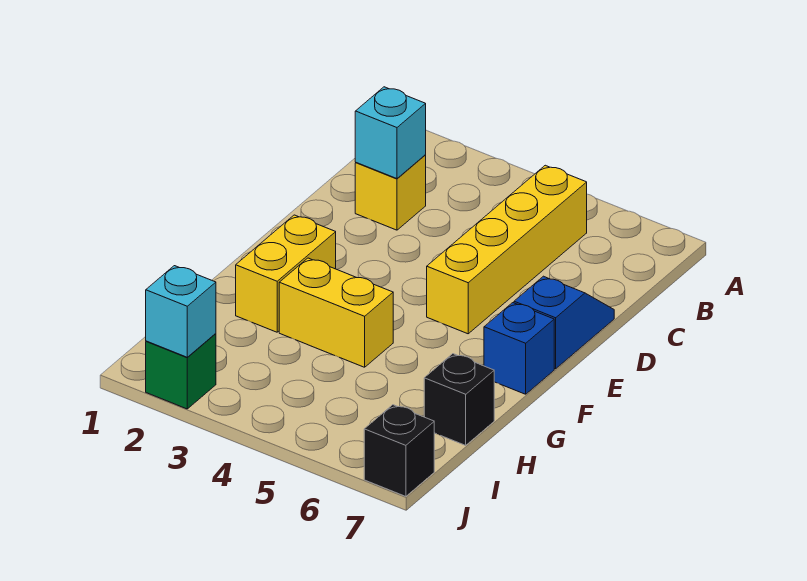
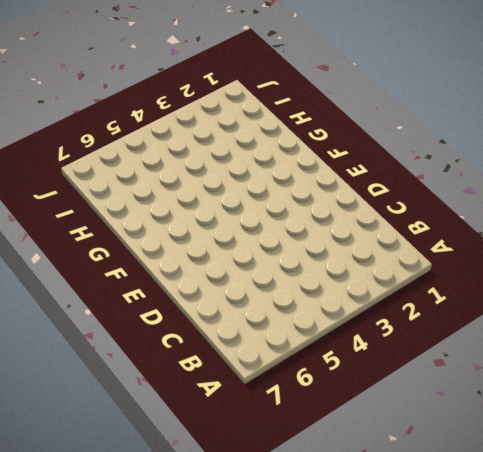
none -> yellow 1x4 brick [427,165,587,334]
none -> yellow 1x1 brick [355,155,426,230]

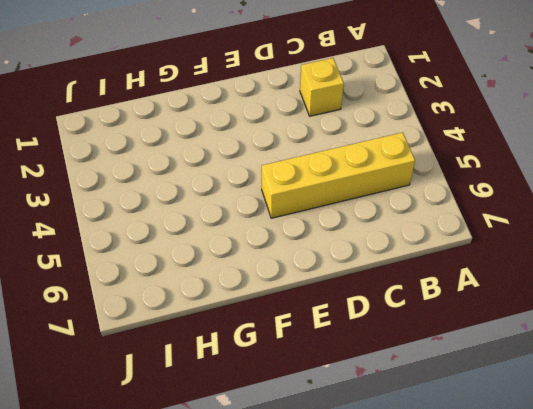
none -> blue 1x2 slope [514,276,614,369]
none -> yellow 1x2 brick [236,215,336,332]

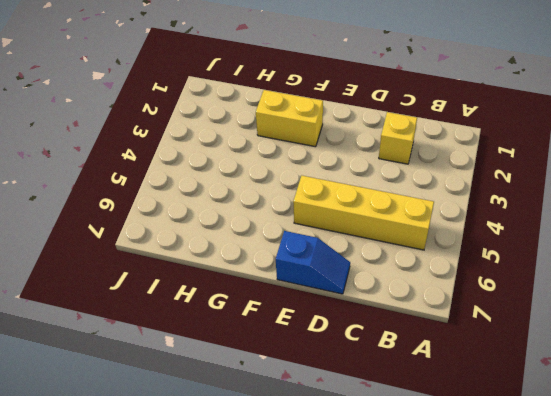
none -> blue 1x1 brick [484,303,554,394]
none -> yellow 1x2 brick [279,258,393,367]

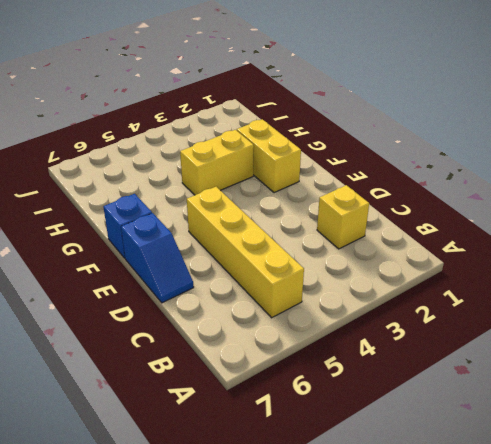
none -> black 1x1 brick [424,354,494,445]
none -> green 1x1 brick [146,334,216,409]

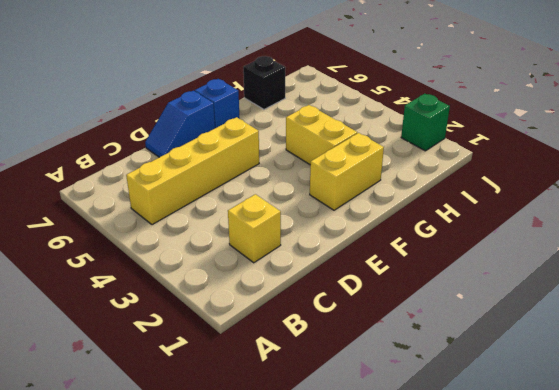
none -> black 1x1 brick [364,405,434,496]
none -> cyan 1x1 brick [355,87,426,179]

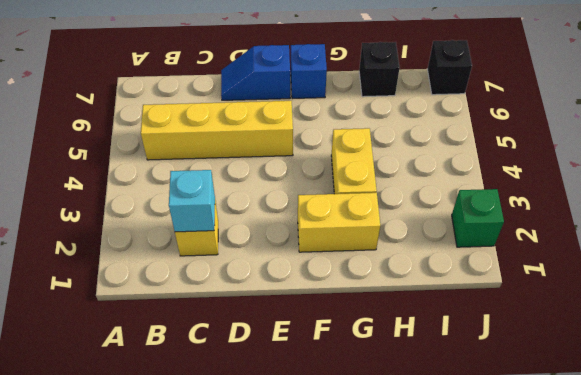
none -> cyan 1x1 brick [146,266,216,357]

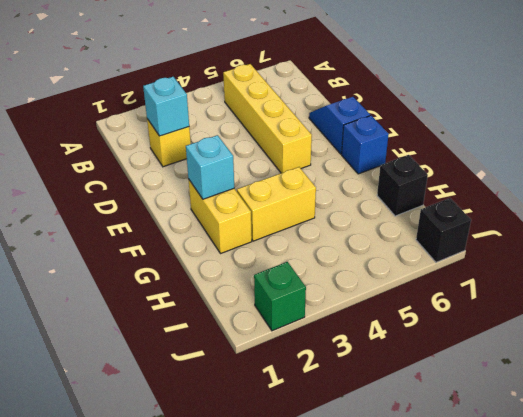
cyan 1x1 brick [186,135,234,199] -> cyan 1x1 brick moved to [146,266,216,357]

